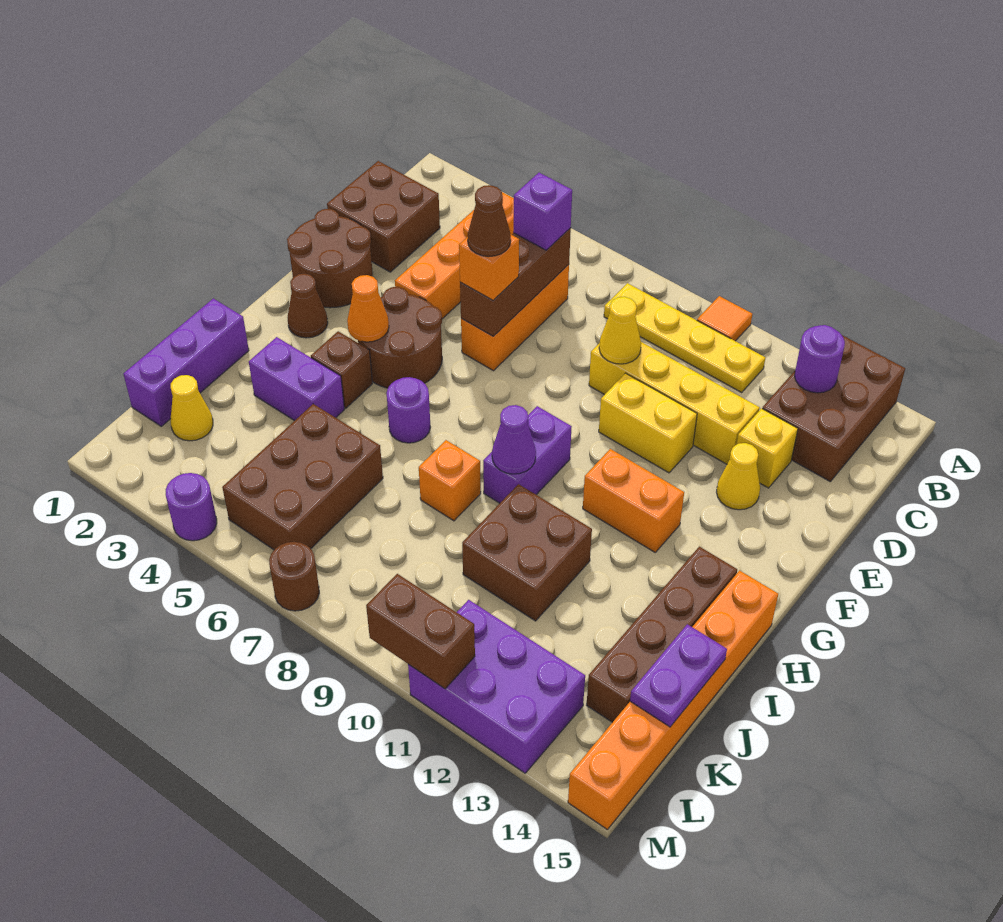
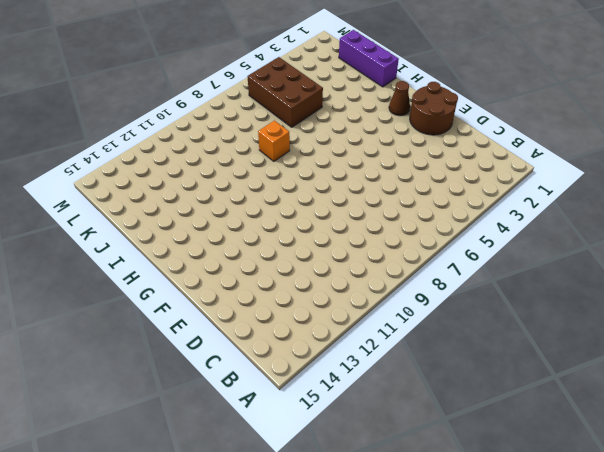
none -> orange 1x1 tile [697,296,752,341]
none -> brown 2x3 brick [762,335,905,481]
none -> orange 1x4 brick [395,192,514,319]
none -> yellow 1x4 plate [604,283,765,392]

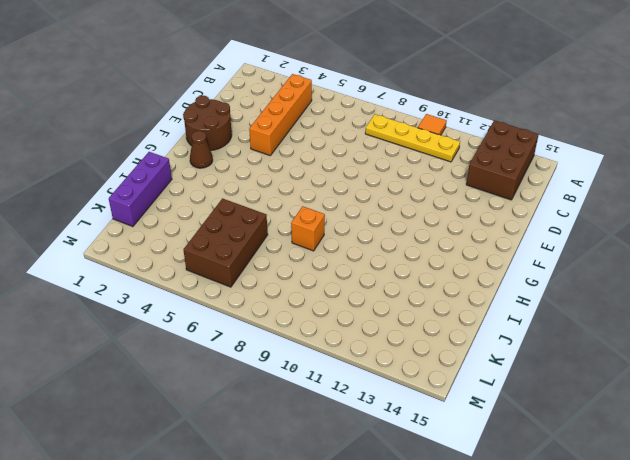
none -> brown 2x2 brick [327,161,440,272]
none -> orange 1x3 brick [461,265,569,371]
none -> yellow 1x4 brick [589,342,760,464]
none -> yellow 1x1 brick [737,408,798,488]

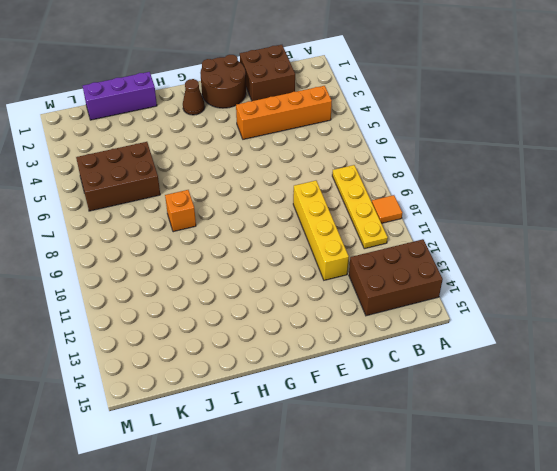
none -> orange 1x3 brick [461,265,569,371]
none -> yellow 1x1 brick [737,408,798,488]
none -> yellow 1x2 brick [599,373,697,473]
none -> yellow 1x1 cone [717,443,760,510]

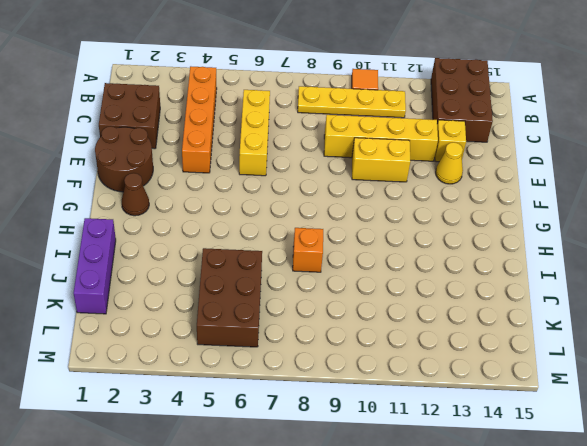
yellow 1x3 brick [239,90,270,176] -> orange 1x3 brick [461,265,569,371]
none -> brown 2x2 round brick [358,287,442,388]
none -> purple 1x2 brick [483,406,572,503]
none -> orange 1x2 brick [583,449,684,552]
none -> brown 1x1 brick [311,331,372,408]

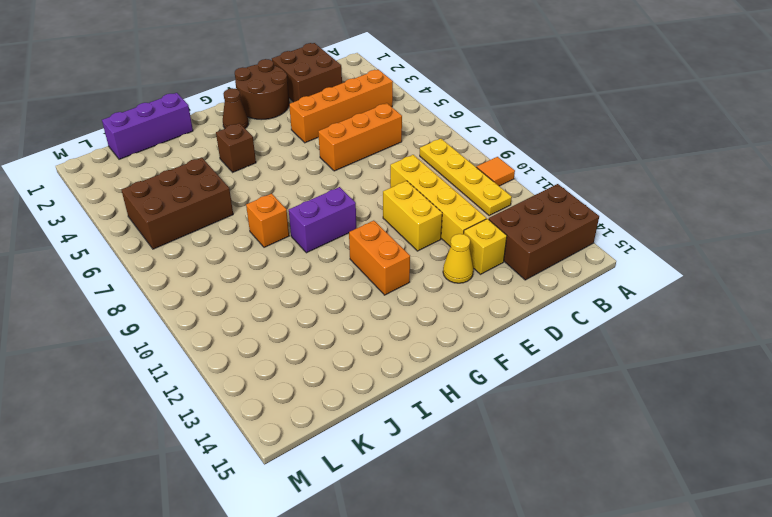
none -> brown 2x2 round brick [358,287,442,388]
none -> purple 1x1 round brick [387,377,430,443]
none -> brown 1x4 brick [587,547,737,722]
none -> orange 1x6 brick [568,571,778,830]

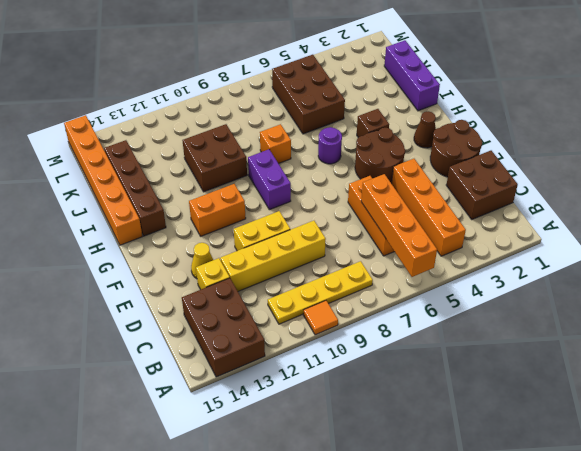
orange 1x4 brick [361,174,437,277] -> brown 1x3 brick [460,228,571,336]
none -> purple 1x2 brick [249,337,344,421]
none -> yellow 1x1 cone [171,375,213,441]
none -> purple 2x3 brick [408,600,585,773]
none -> purple 1x1 round brick [166,473,217,541]

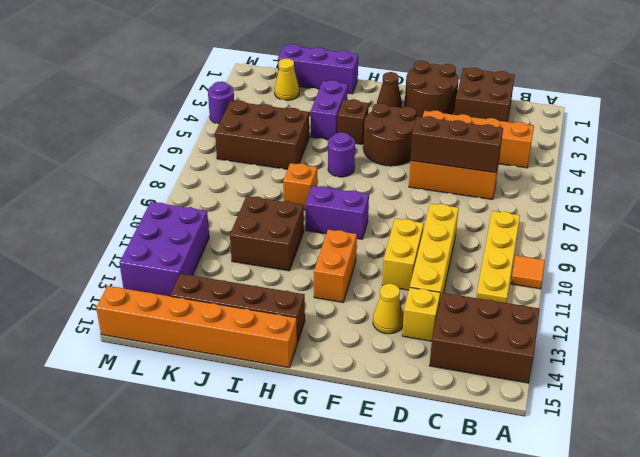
none -> brown 1x1 round brick [269,542,319,611]
none -> purple 1x1 round brick [795,325,845,393]
none -> yellow 1x1 cone [599,297,641,364]
none -> orange 1x1 cone [347,275,389,342]

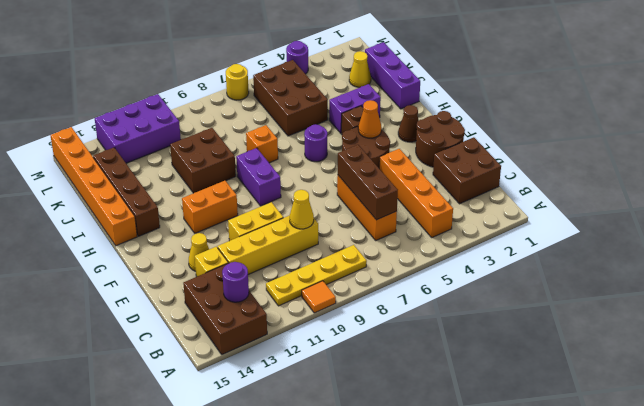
yellow 1x1 round brick [226,64,249,100] -> brown 1x1 round brick [269,542,319,611]
none -> purple 1x1 cone [492,405,536,474]
none -> purple 1x2 plate [630,624,727,727]
none -> brown 1x2 brick [366,574,475,689]
none -> purple 1x1 brick [513,173,572,250]

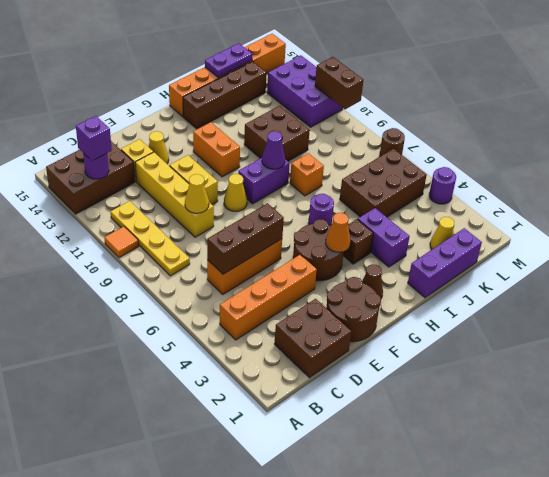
purple 1x1 brick [76,116,112,161] -> purple 1x1 brick moved to [513,173,572,250]
yellow 1x1 cone [224,174,247,211] -> none
none -> orange 1x1 brick [459,235,519,300]
none -> brown 1x1 cone [468,185,511,257]

